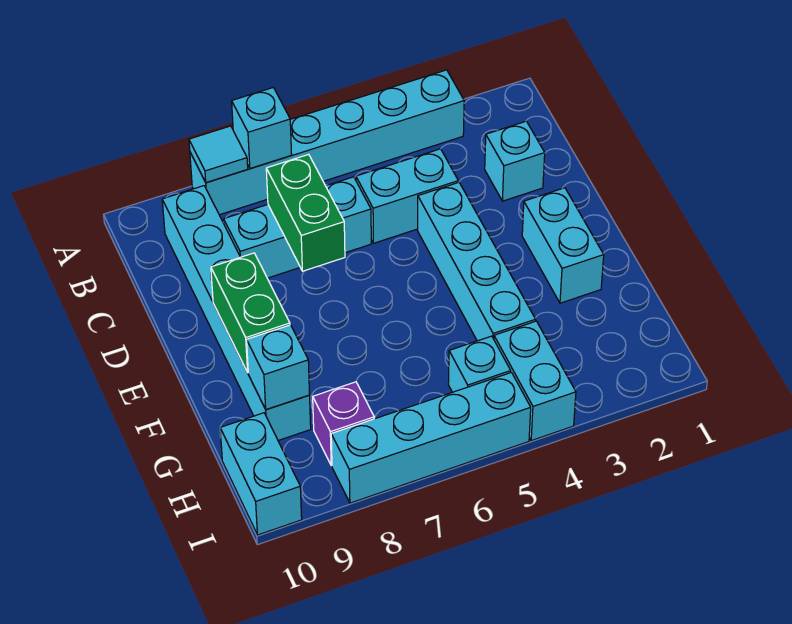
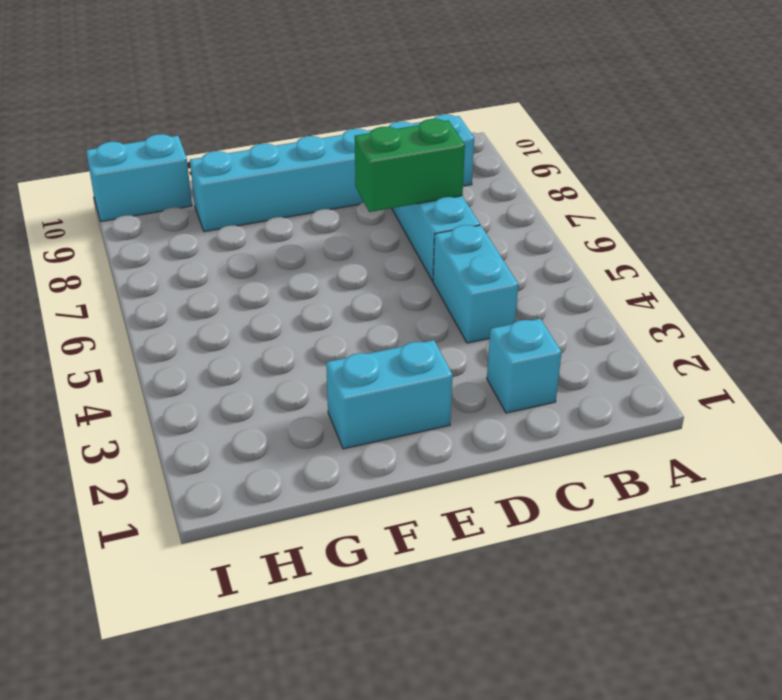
none -> cyan 1x6 brick [190,70,464,215]
none -> cyan 1x4 brick [418,182,536,341]
none -> cyan 1x2 brick [494,321,576,441]

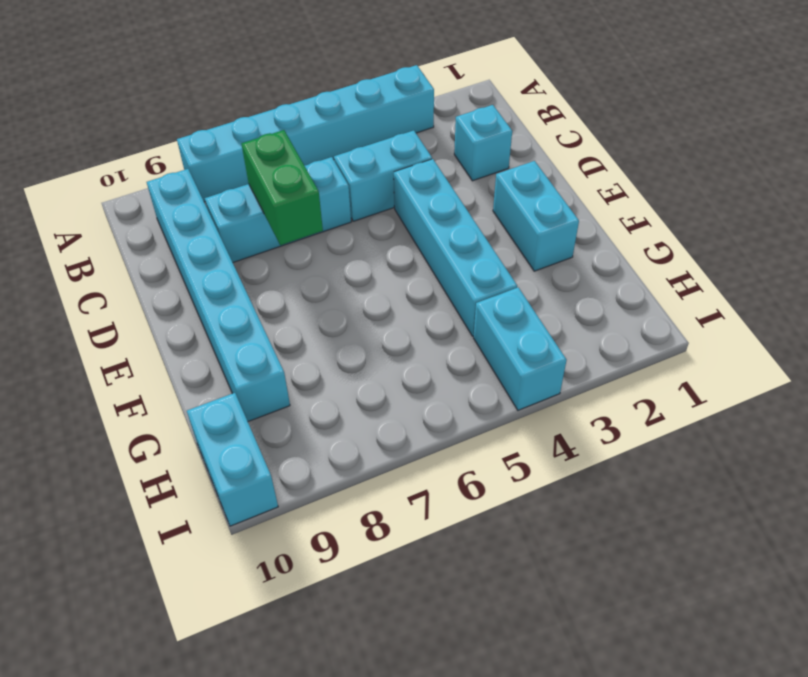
none -> cyan 1x1 brick [448,336,511,392]
none -> purple 1x1 brick [313,382,374,466]
none -> cyan 1x4 brick [331,372,531,503]

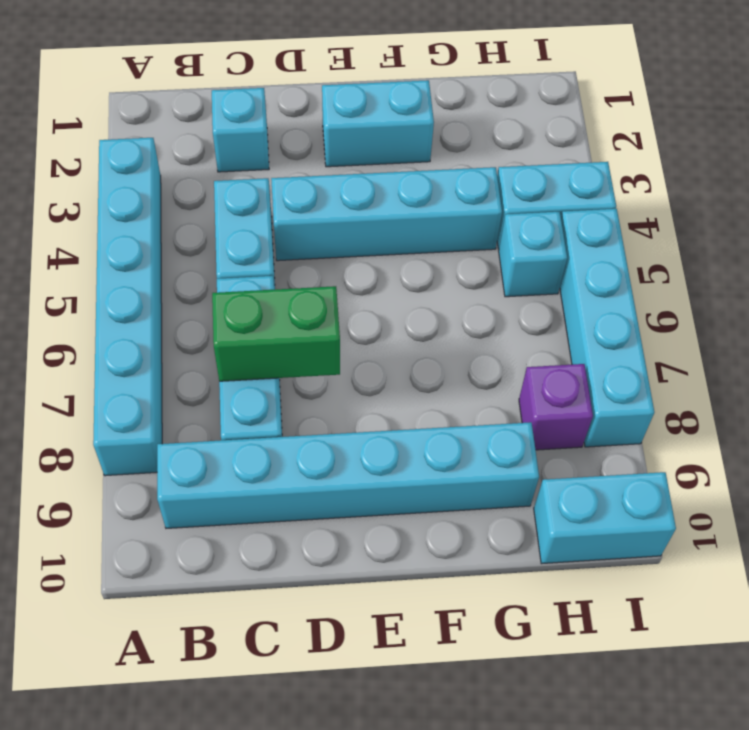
none -> cyan 1x1 brick [232,88,292,168]
none -> cyan 1x1 tile [189,126,248,183]
none -> green 1x2 brick [211,253,290,373]

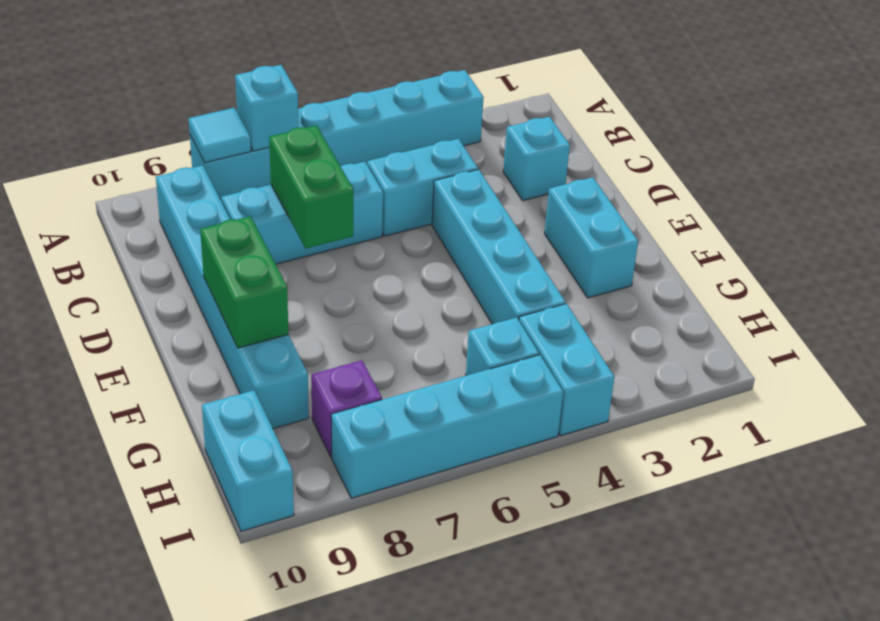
none -> cyan 1x1 brick [247,325,310,409]

